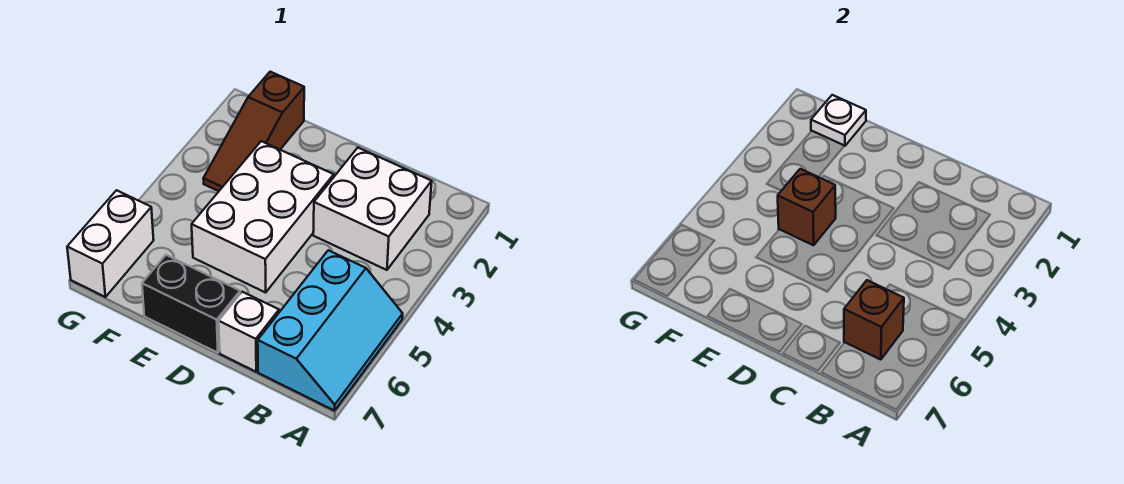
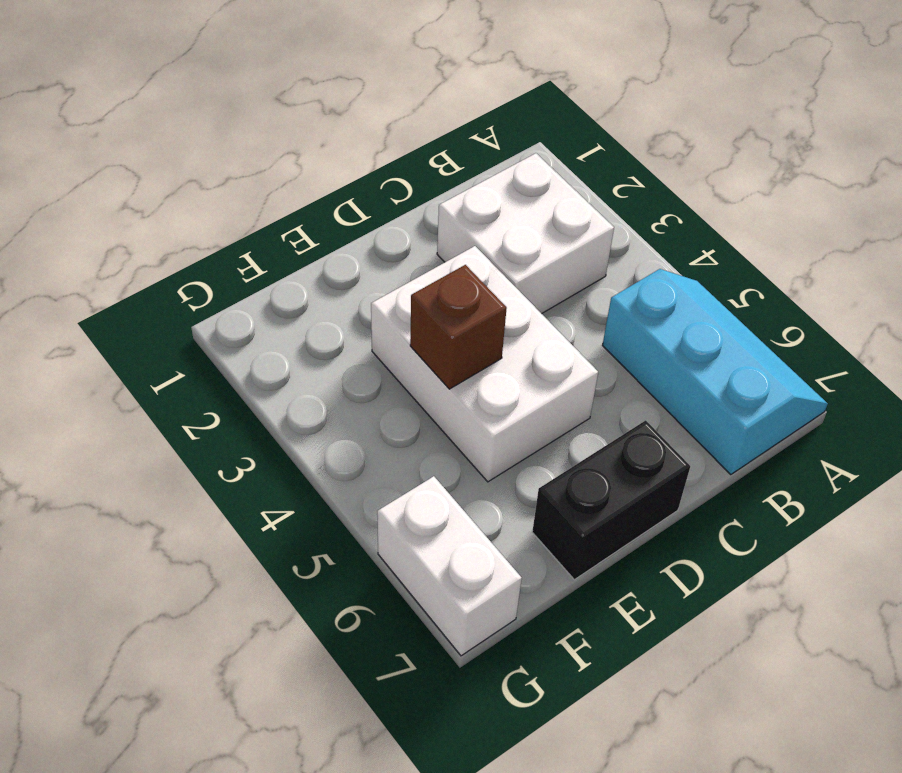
none -> white 1x1 brick [219,292,279,372]
none -> brown 1x3 slope [203,72,304,191]

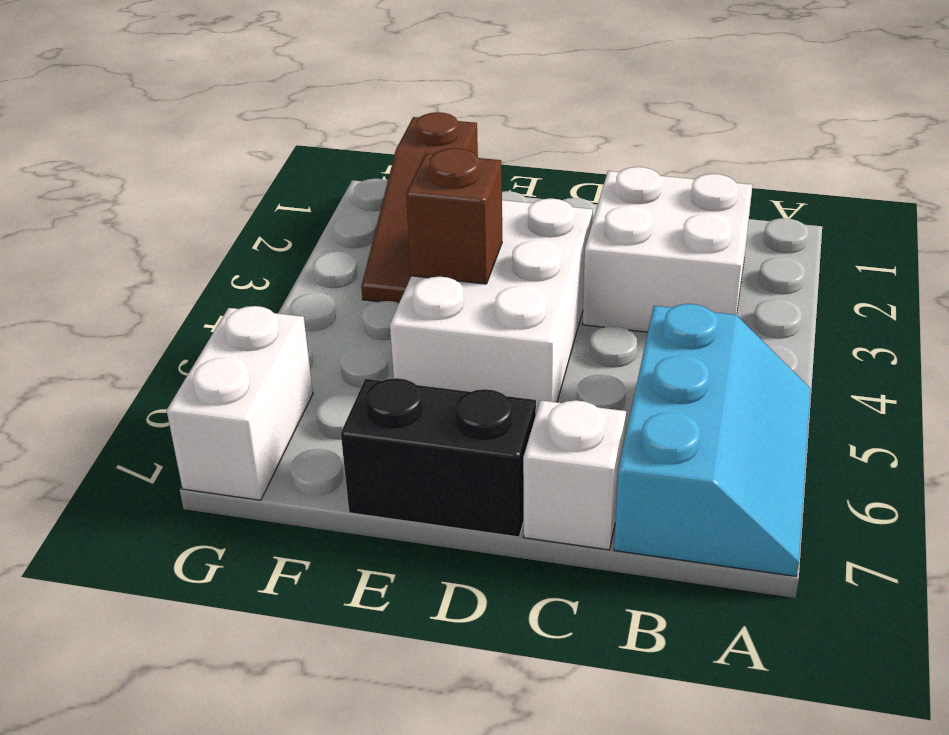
none -> brown 1x1 brick [844,280,904,360]
none -> white 1x1 plate [811,95,866,146]

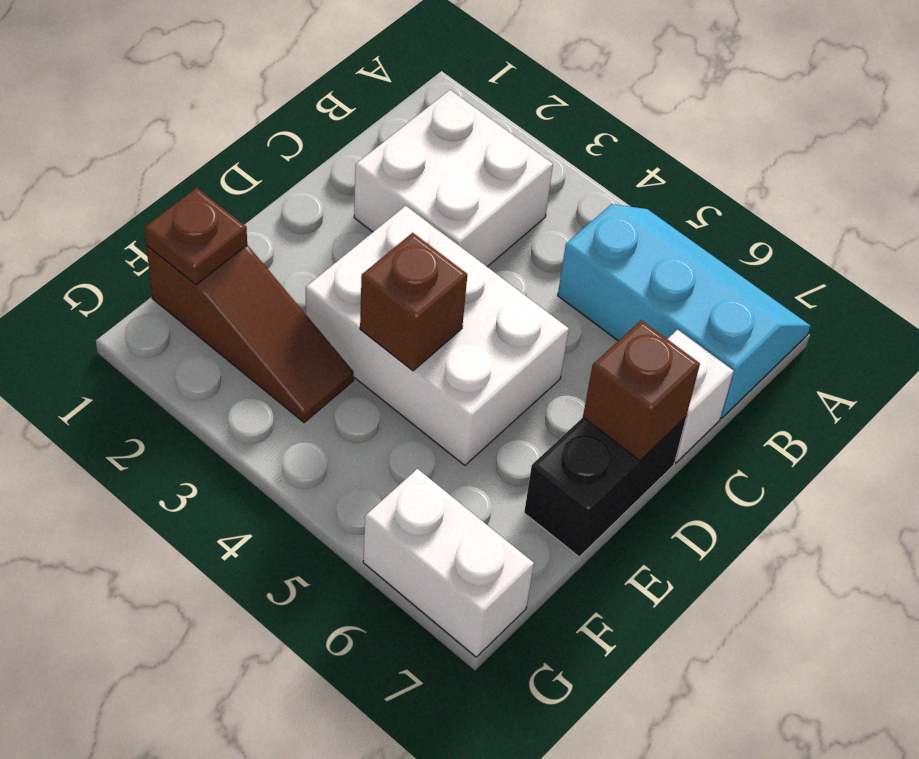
brown 1x1 brick [583,320,700,461] -> brown 1x1 brick moved to [844,280,904,360]
brown 1x1 plate [145,188,247,285] -> white 1x1 plate [811,95,866,146]

